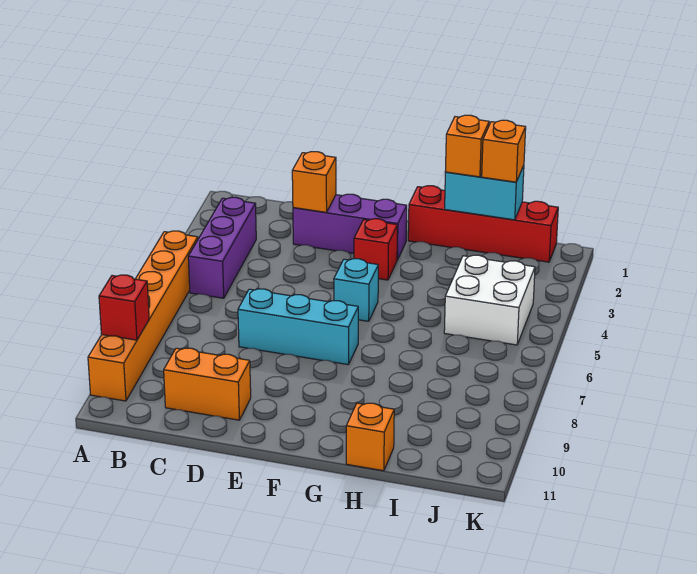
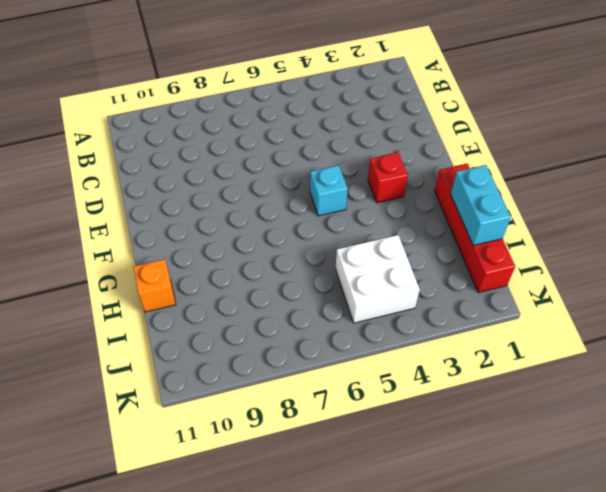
none -> orange 1x6 brick [88,231,198,401]
none -> purple 1x3 brick [188,197,256,298]
none -> orange 1x2 brick [164,348,251,420]

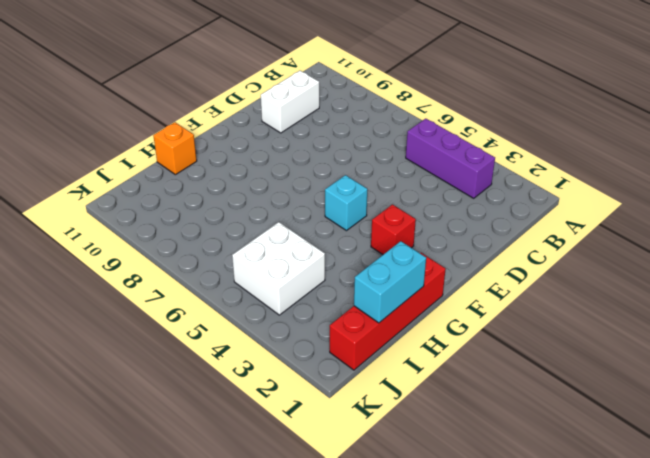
white 1x2 brick [261,71,319,133] -> orange 1x2 brick [164,348,251,420]
none -> orange 1x6 brick [88,231,198,401]
none -> purple 1x3 brick [293,194,407,260]
none -> cyan 1x3 brick [238,289,358,365]

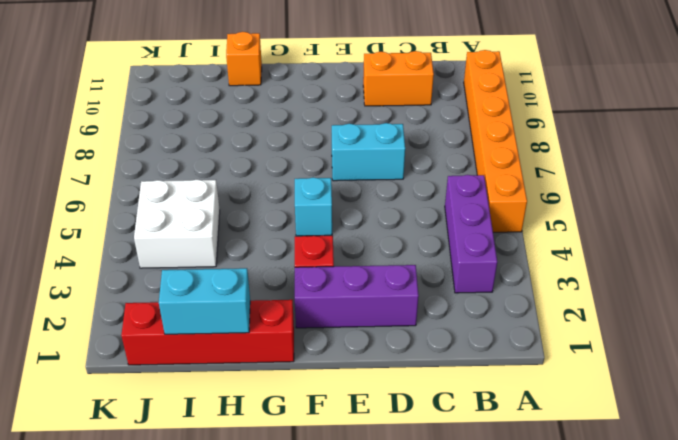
cyan 1x2 brick [332,123,405,181] -> cyan 1x3 brick [238,289,358,365]
none -> red 1x1 brick [99,275,149,340]
none -> orange 1x1 brick [292,152,336,212]
none -> orange 1x1 brick [445,115,489,177]

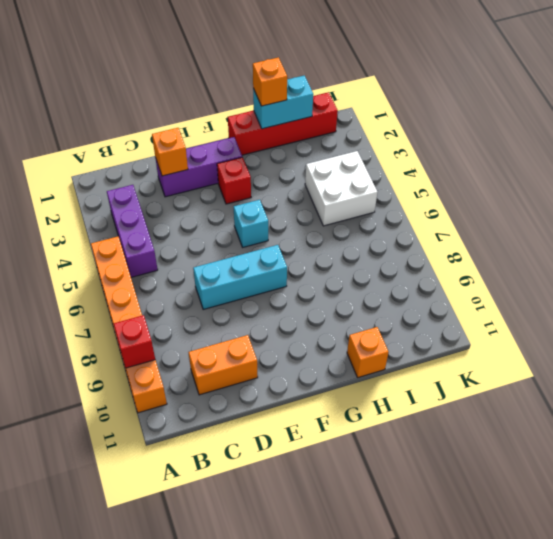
none -> orange 1x1 brick [482,120,526,182]

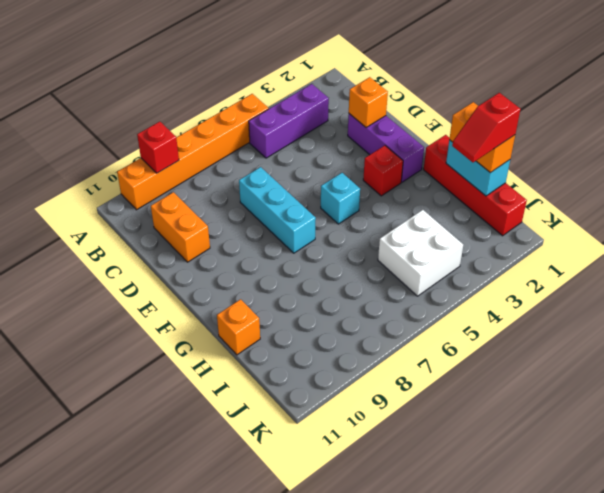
red 1x2 slope [452,93,520,162] -> none

